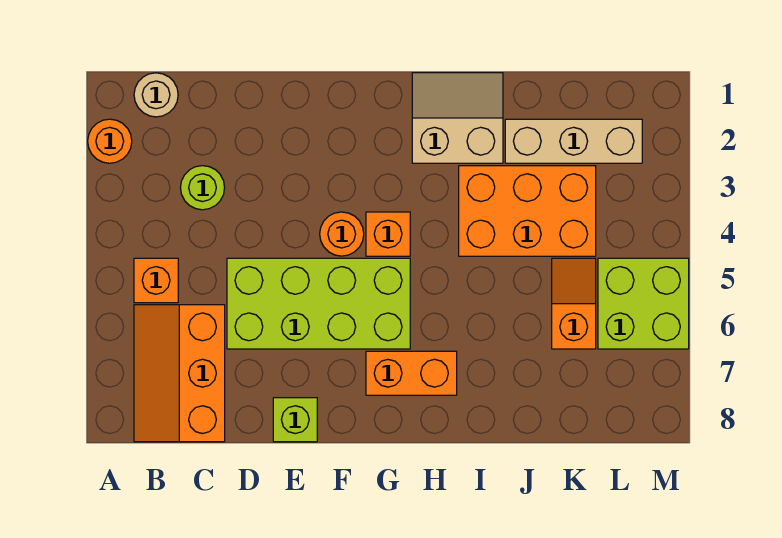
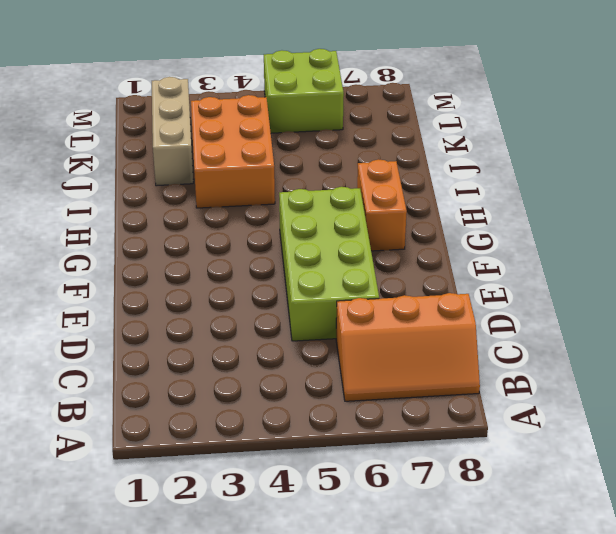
none -> orange 1x1 round brick [88,119,132,163]
none -> tan 1x1 round brick [134,73,178,117]
none -> orange 1x1 brick [134,258,178,303]

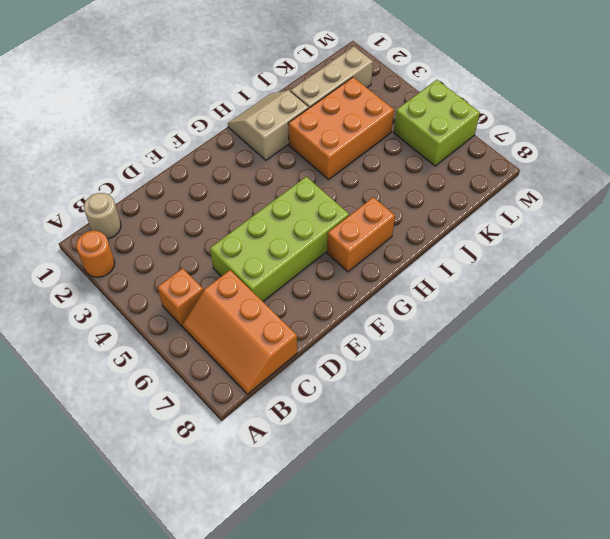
none -> lime 1x1 round brick [180,166,225,210]
none -> lime 1x1 brick [273,398,317,442]
none -> orange 1x1 round brick [320,212,364,256]

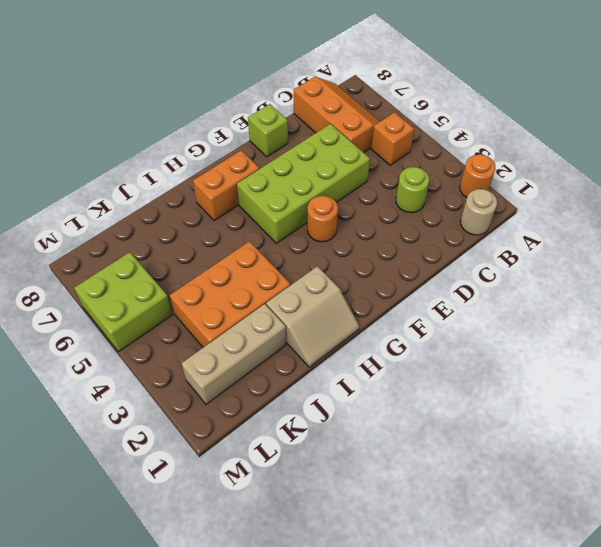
none -> orange 1x1 brick [366,212,410,256]
none -> orange 1x2 slope [552,258,596,349]

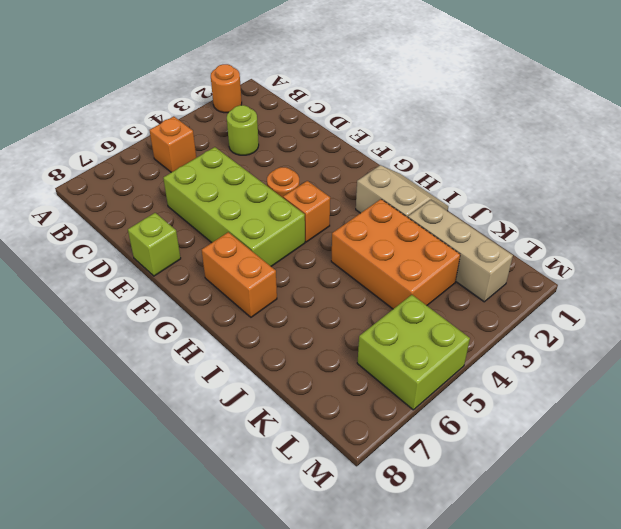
none -> tan 1x1 round brick [134,73,178,117]
none -> orange 2x3 slope [134,305,225,442]
none -> orange 1x2 slope [552,258,596,349]

